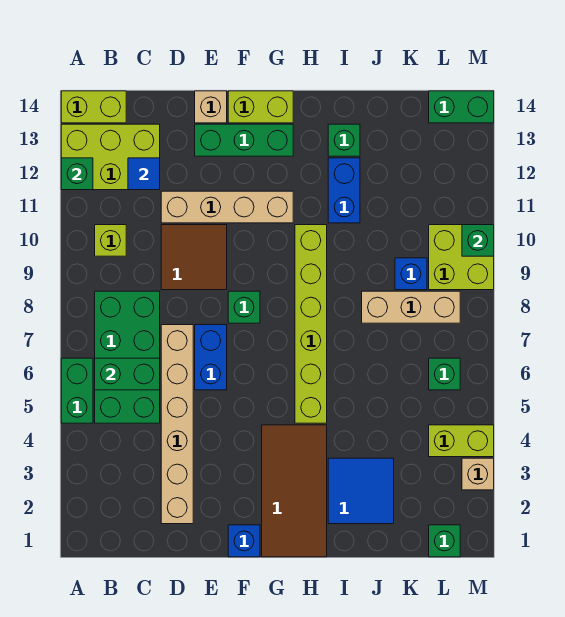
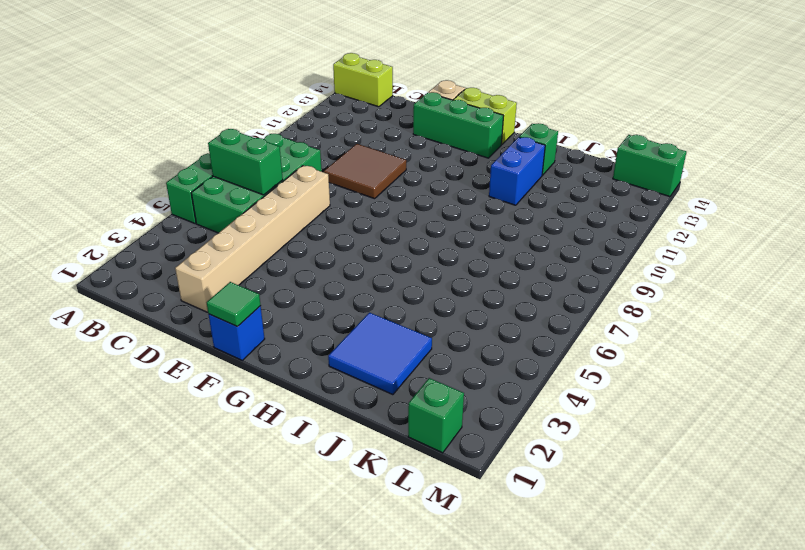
green 1x1 tile [207,282,261,326] -> none
none -> lime 2x3 brick [61,124,160,190]
none -> lime 1x1 brick [95,225,126,256]
none -> tan 1x4 brick [161,191,293,223]
none -> blue 1x2 brick [195,325,227,390]

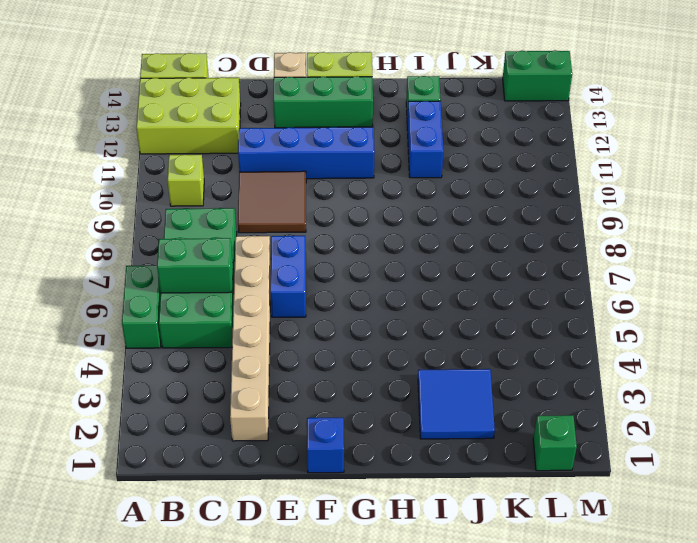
blue 1x4 brick [238,127,375,179] -> tan 1x4 brick [161,191,293,223]
none -> green 1x1 brick [228,291,260,323]
none -> brown 2x4 tile [262,425,327,557]
none -> lime 1x6 brick [295,225,327,423]
none -> tan 1x3 brick [362,291,460,323]

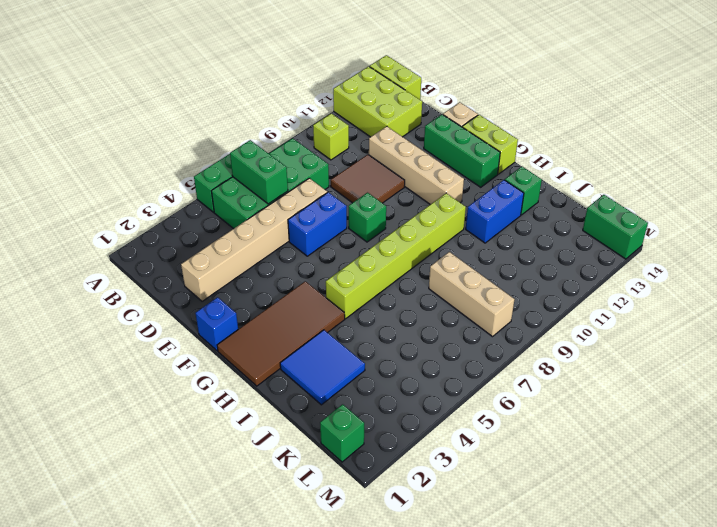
none -> blue 1x1 brick [395,258,427,290]
none -> lime 1x2 brick [429,425,494,457]
none -> green 1x1 brick [429,358,460,390]
none -> lime 2x2 brick [429,225,494,290]

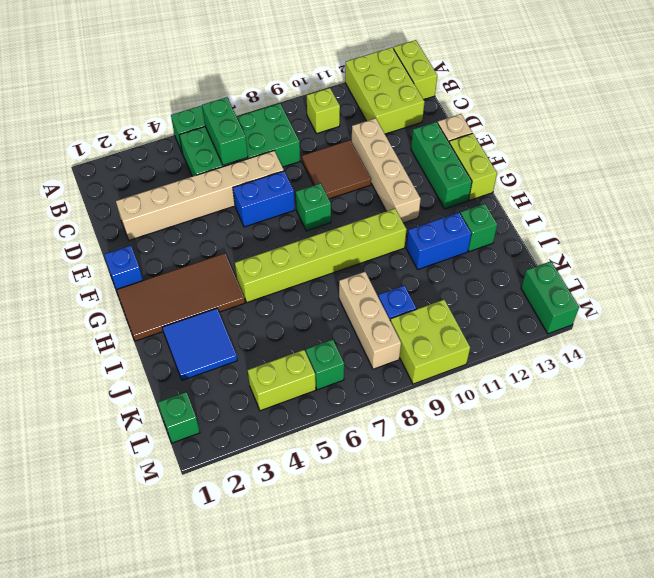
lime 1x2 brick [248,350,316,411] -> lime 1x2 brick turned to [429,425,494,457]
none -> tan 1x1 brick [462,458,494,490]
none -> green 1x1 brick [61,158,93,190]
none -> blue 1x1 tile [128,158,160,190]
none -> green 1x1 brick [462,225,494,256]

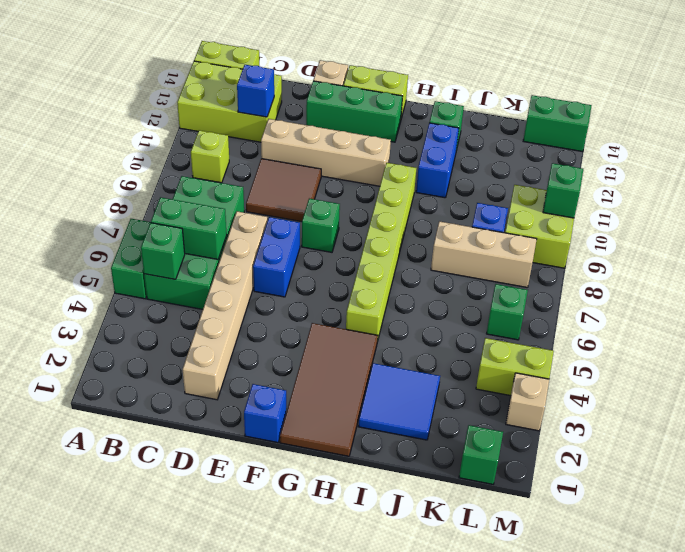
green 1x1 brick [141,223,185,279] -> green 1x1 brick moved to [61,158,93,190]
blue 1x1 brick [237,65,274,117] -> blue 1x1 tile [128,158,160,190]

